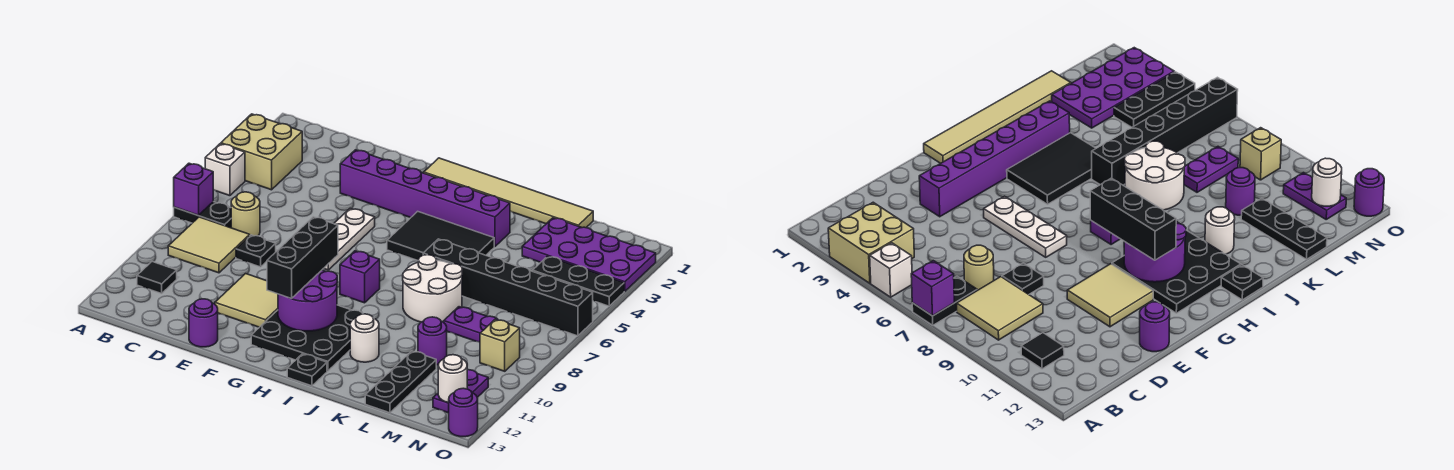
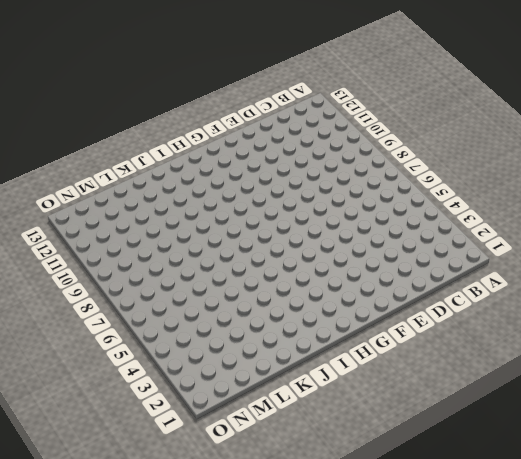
none -> tan 2x2 brick [221,114,302,190]
none -> white 1x1 brick [205,144,245,196]
none -> black 1x2 plate [174,202,231,228]
none -> tan 2x2 tile [168,217,250,273]

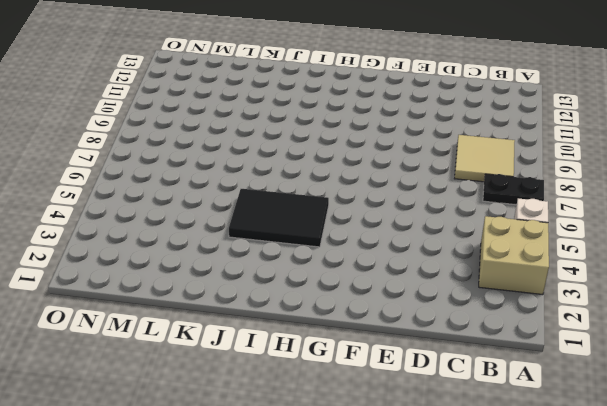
none -> black 1x1 tile [137,262,177,294]
none -> tan 1x1 round brick [231,192,260,236]
none -> black 1x1 plate [236,235,276,267]
none -> purple 1x6 brick [340,150,510,247]

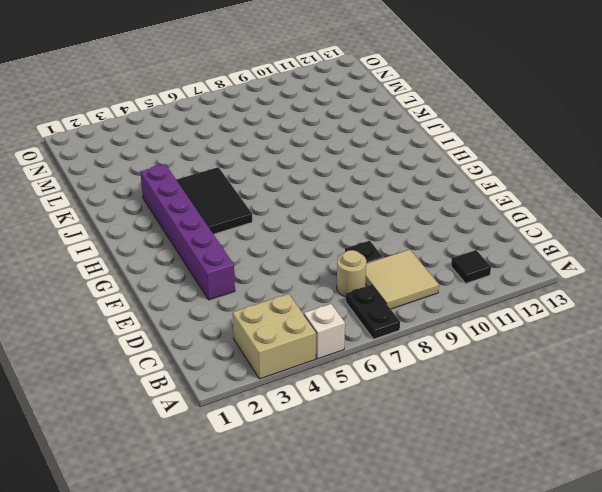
none -> tan 2x2 tile [215,274,278,327]
none -> purple 1x1 round brick [189,299,218,347]
none -> white 1x3 plate [324,208,375,270]
none -> tan 1x6 tile [424,158,593,228]

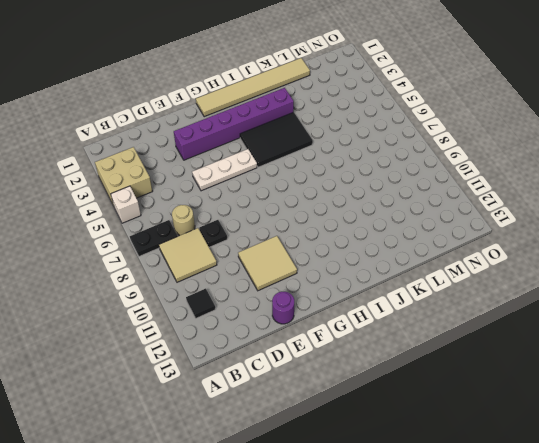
white 1x3 plate [192,149,257,191] -> white 1x3 plate turned to [324,208,375,270]
none -> black 3x3 plate [251,305,363,371]
none -> purple 1x1 brick [340,251,380,303]
none -> black 1x1 plate [287,354,327,386]
none -> black 1x6 brick [423,239,593,336]

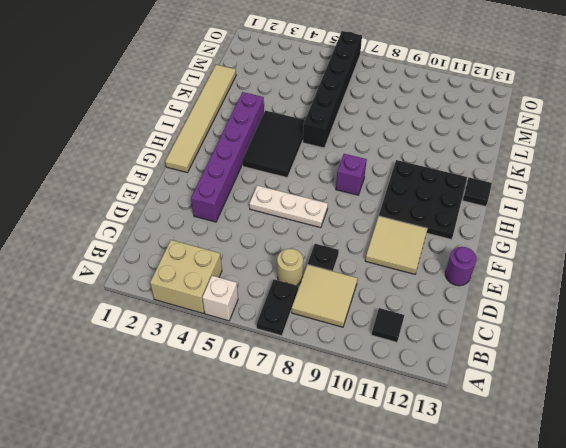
black 1x1 tile [463,177,492,207] -> black 1x1 plate [287,354,327,386]
none -> white 2x2 round brick [403,255,462,322]
none -> white 1x1 round brick [350,314,379,362]
none -> purple 2x4 plate [522,218,656,291]
none -> purple 1x2 plate [444,307,498,342]

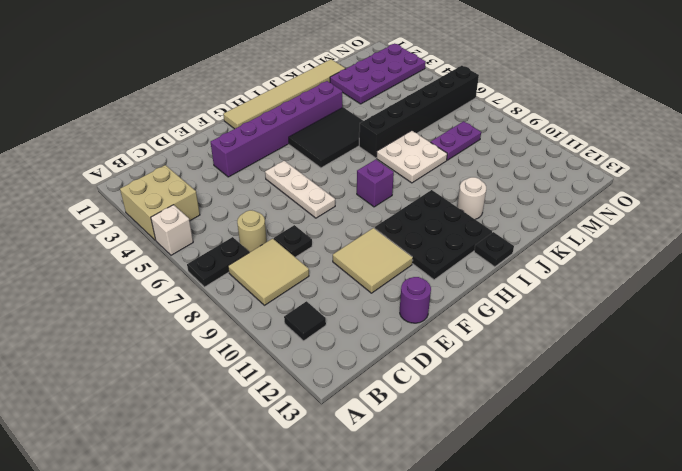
white 2x2 plate [377,131,447,183] -> white 2x2 round brick [403,255,462,322]
none -> purple 1x1 round brick [418,317,447,365]
none -> black 1x3 plate [365,351,436,413]
none -> black 1x3 plate [533,256,624,306]
none -> tan 1x1 brick [480,319,520,371]

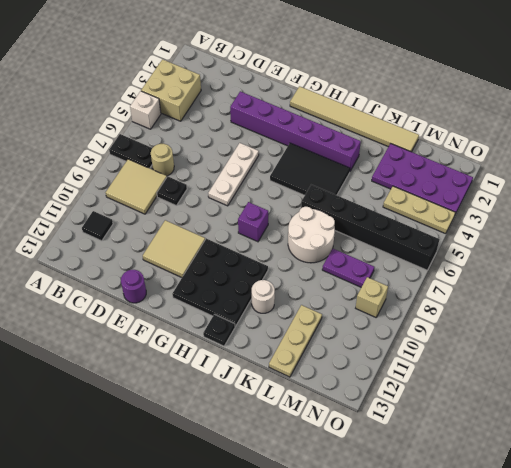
tan 1x3 plate [269,305,322,377] -> black 1x3 plate [365,351,436,413]
tan 1x3 plate [383,186,455,234] -> black 1x3 plate [533,256,624,306]
none -> purple 1x1 round brick [418,317,447,365]
none -> purple 1x2 plate [433,370,488,413]
none -> purple 1x1 round brick [449,388,478,437]
none -> purple 1x1 brick [174,163,213,215]

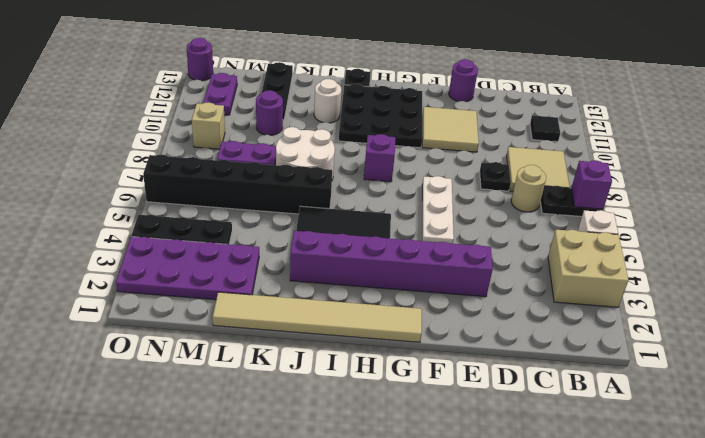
none -> purple 2x2 round brick [278,270,337,331]
none -> white 1x1 round brick [438,355,467,403]
none -> black 1x3 brick [267,217,338,298]

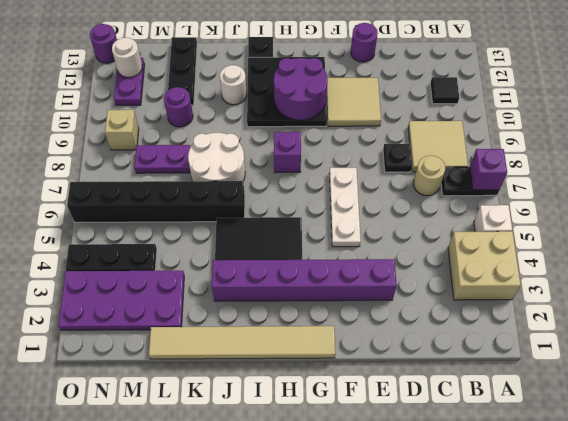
none -> black 1x3 brick [267,217,338,298]

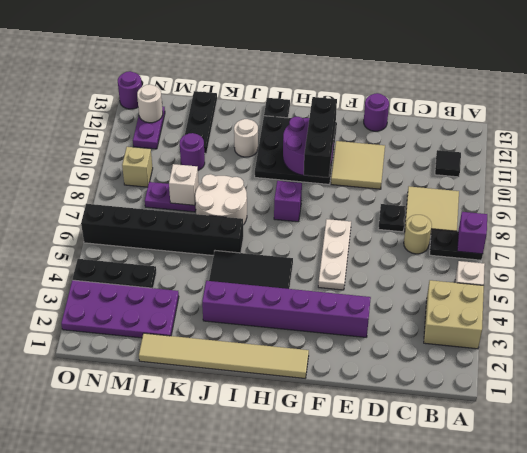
white 1x1 brick [169,164,199,205] -> none

